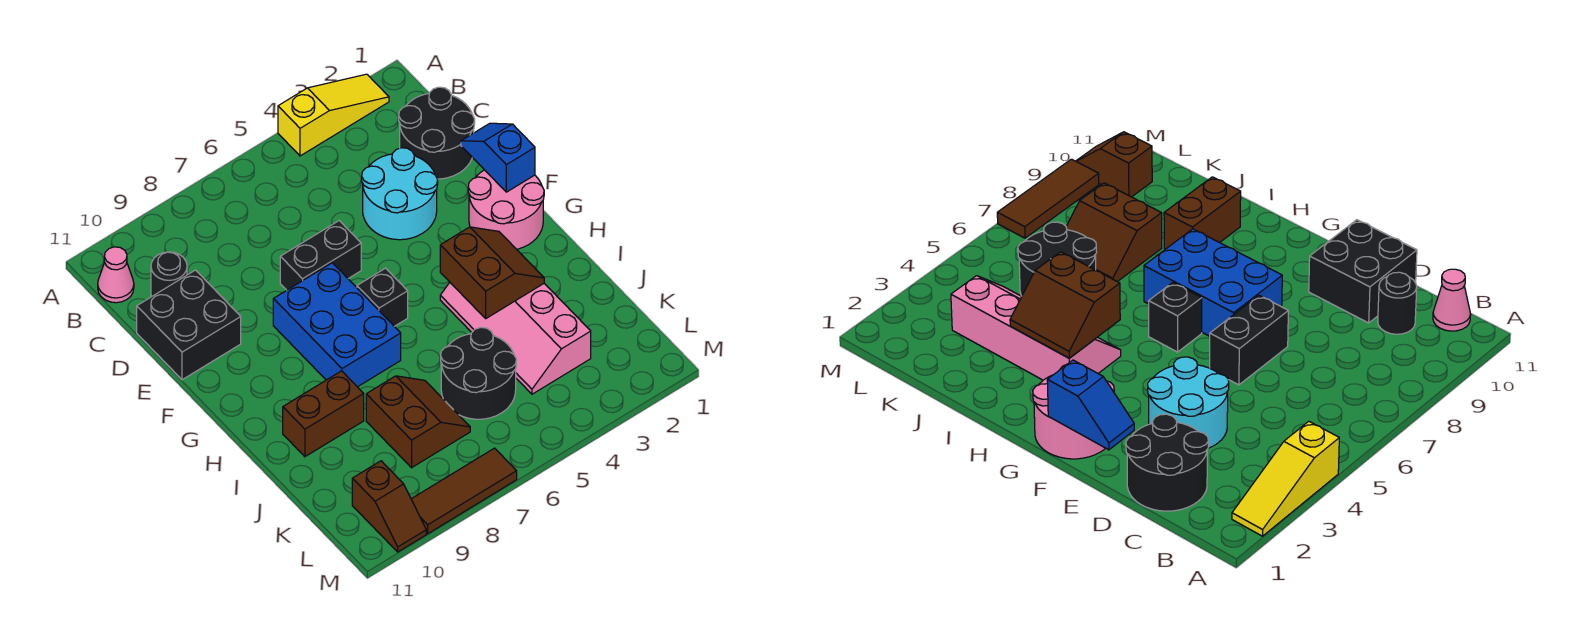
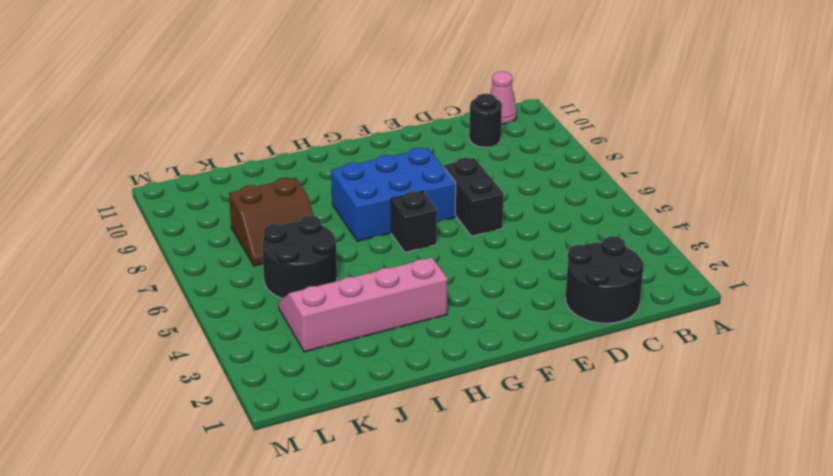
none -> yellow 1x3 slope [278,74,389,156]
none -> cyan 2x2 round brick [362,148,438,240]
none -> black 2x2 brick [137,270,241,380]

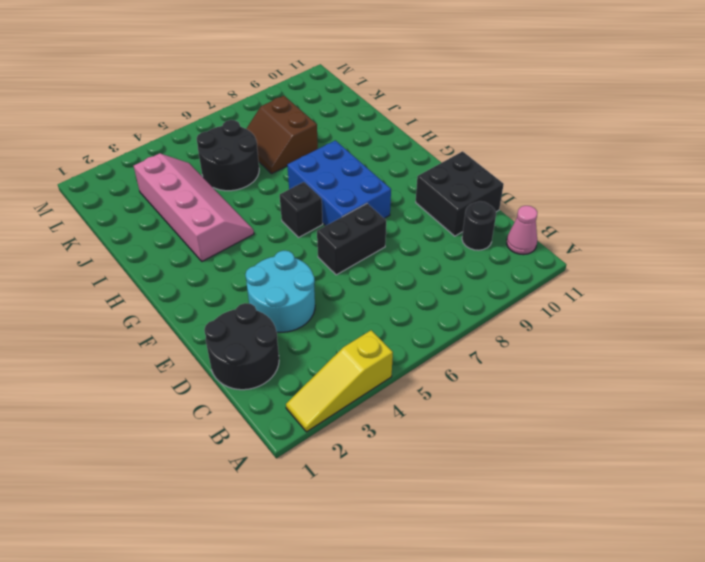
none -> pink 2x2 round brick [468,170,544,249]
none -> brown 1x2 brick [283,371,364,457]
none -> brown 1x2 slope [352,461,426,552]

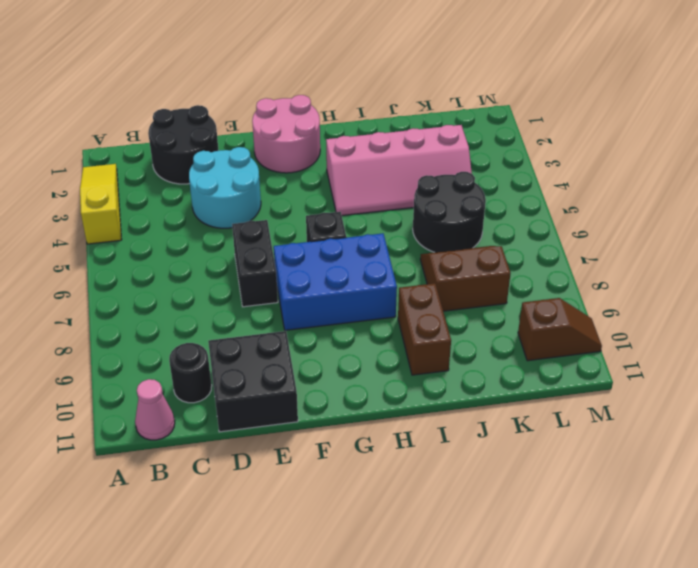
none -> brown 1x3 tile [411,448,517,534]
none -> blue 1x2 slope [461,123,535,192]
none -> brown 2x2 slope [440,227,544,318]

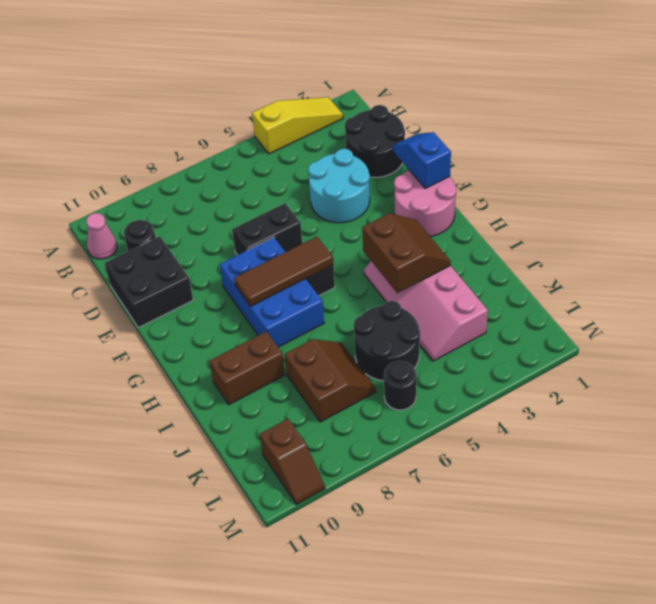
brown 1x3 tile [234,237,333,306] -> brown 1x3 tile moved to [411,448,517,534]
black 1x1 round brick [384,361,416,410] -> none

